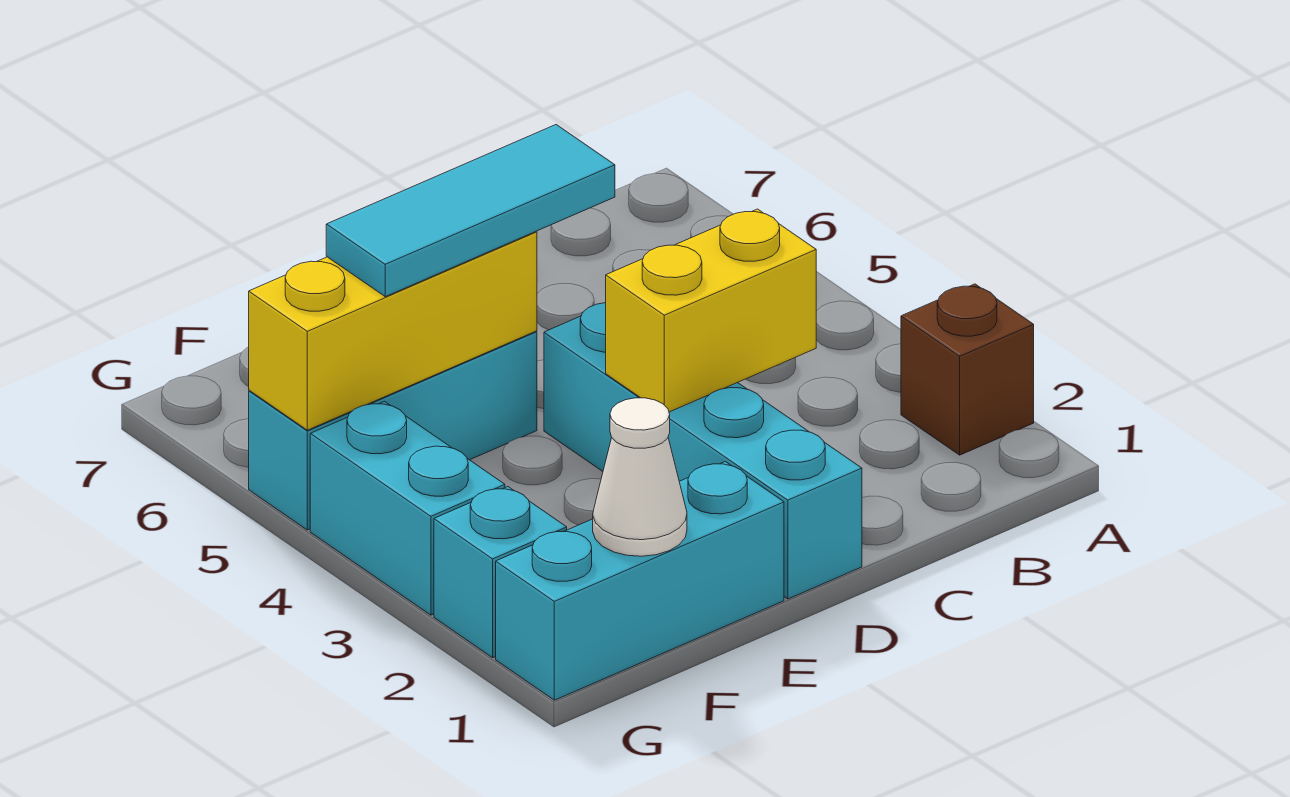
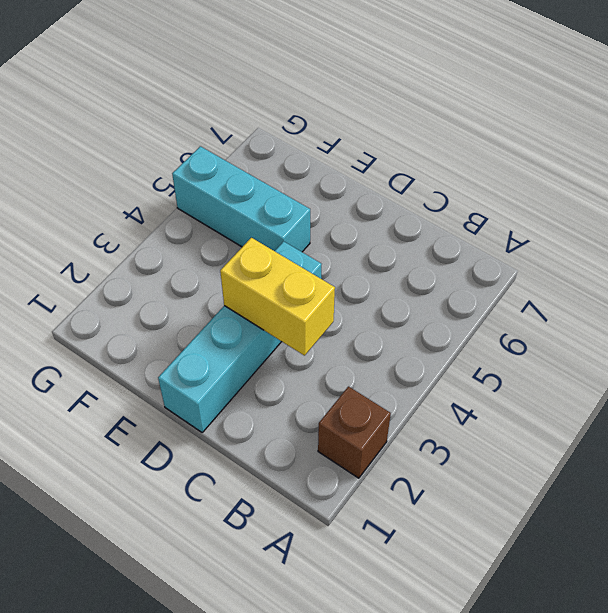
none -> cyan 1x3 brick [496,462,784,700]
none -> cyan 1x1 brick [434,487,567,658]

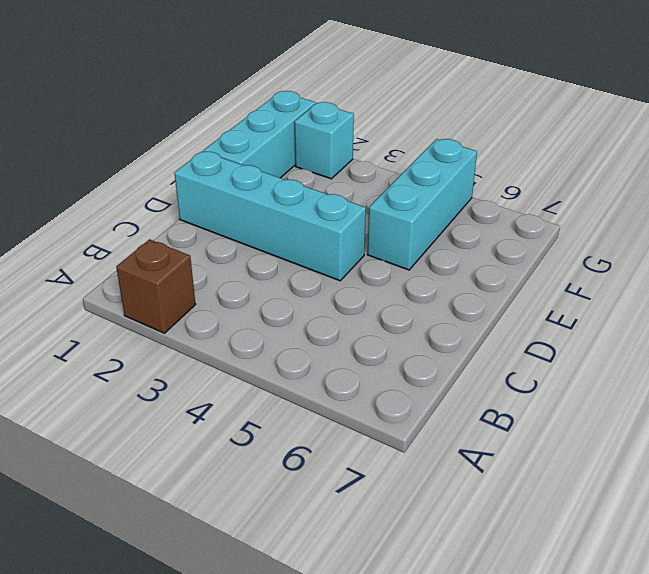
none -> cyan 1x2 brick [310,401,505,615]
none -> yellow 1x2 brick [606,209,816,412]

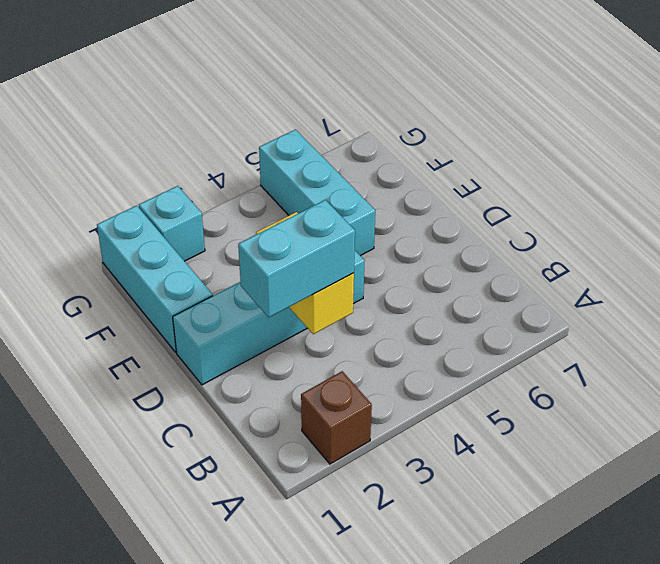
cyan 1x2 brick [238,200,355,317] -> cyan 1x2 brick moved to [310,401,505,615]
none -> yellow 1x3 brick [249,231,537,430]
none -> white 1x1 cone [593,398,687,556]

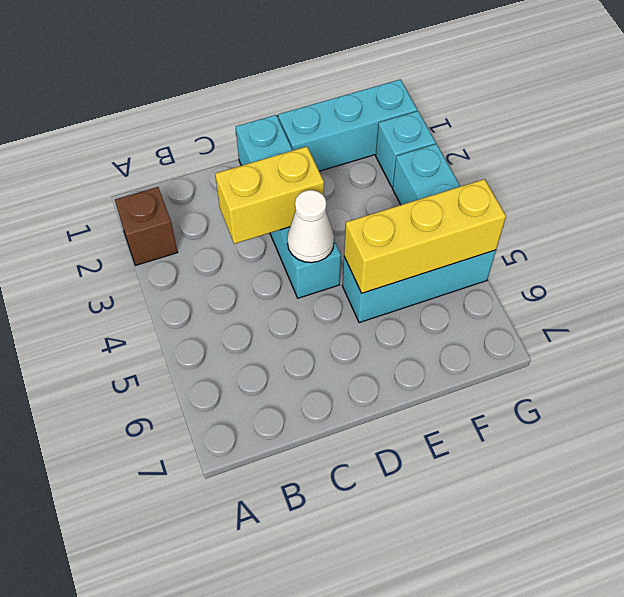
white 1x1 cone [287,190,334,263] -> white 1x1 cone moved to [593,398,687,556]
none -> cyan 1x3 tile [326,125,615,297]

